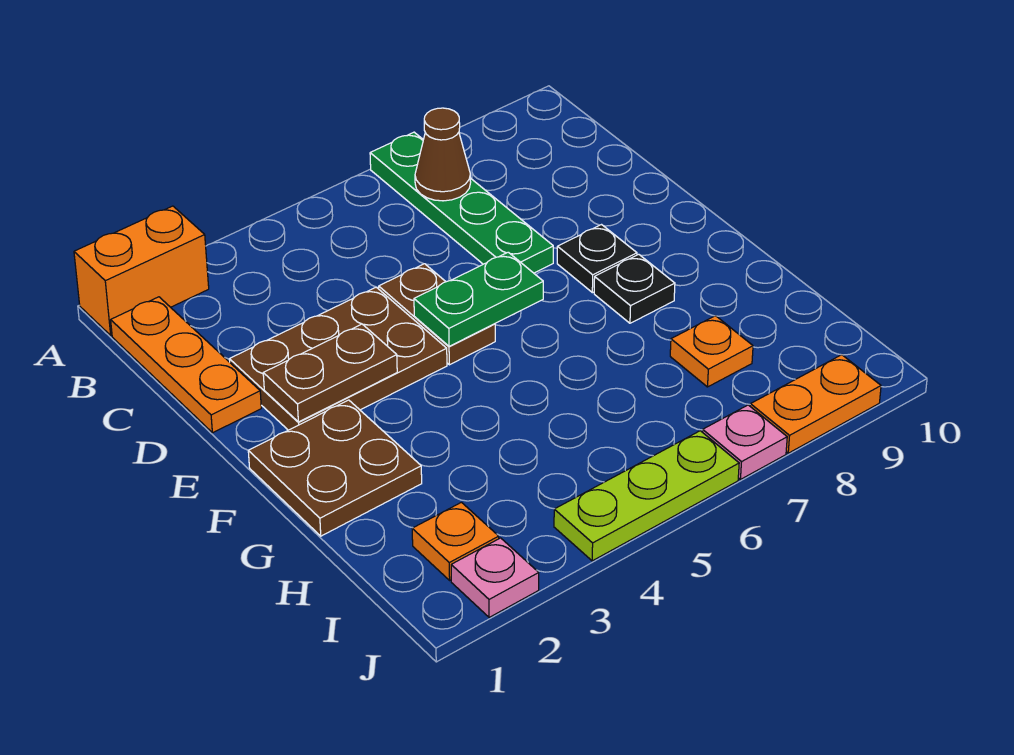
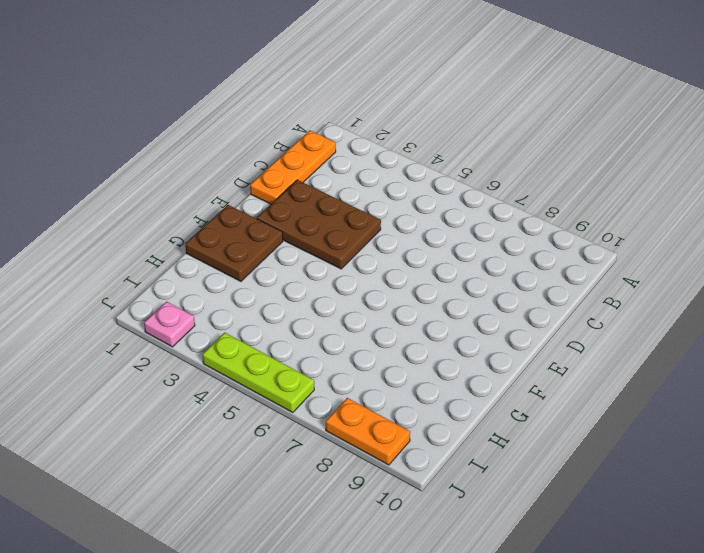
none -> orange 1x2 brick [74,206,209,335]
none -> green 1x4 plate [370,132,553,273]
none -> brown 1x2 plate [379,264,495,365]

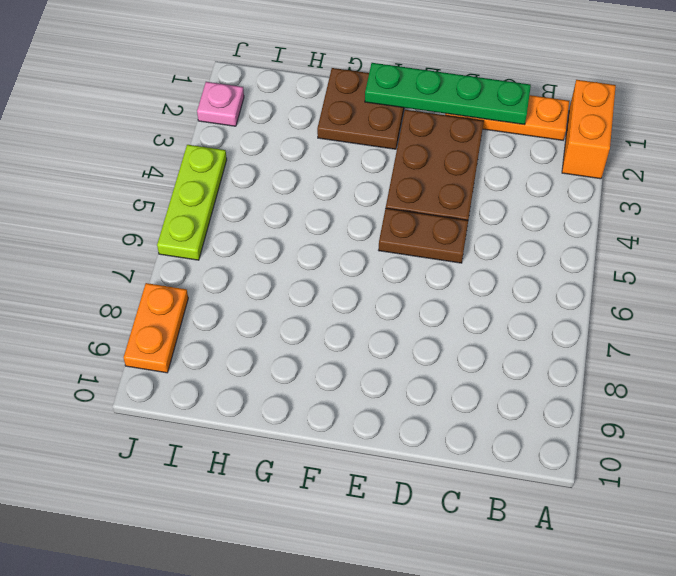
green 1x4 plate [365,63,531,125] -> green 1x4 plate moved to [370,132,553,273]
none -> black 1x1 plate [557,225,637,293]
none -> black 1x1 plate [594,254,675,323]
none -> orange 1x1 plate [670,316,753,387]

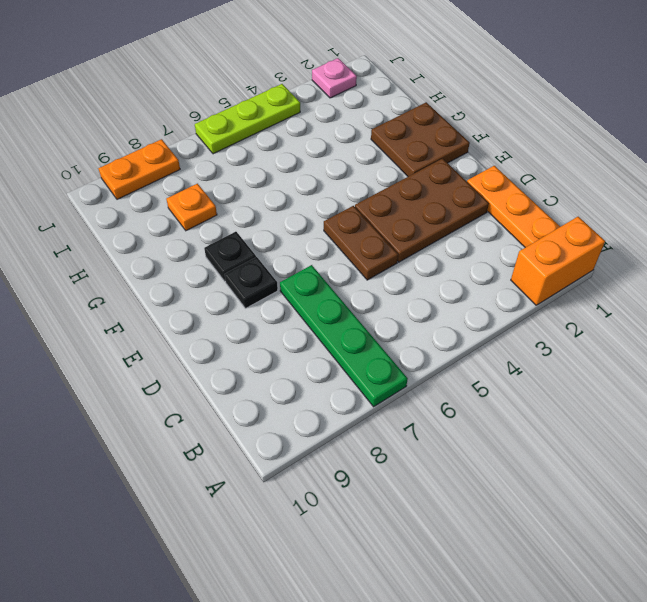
none -> orange 1x1 plate [412,502,499,580]
none -> pink 1x1 plate [703,405,787,479]
none -> brown 1x1 cone [415,108,471,201]

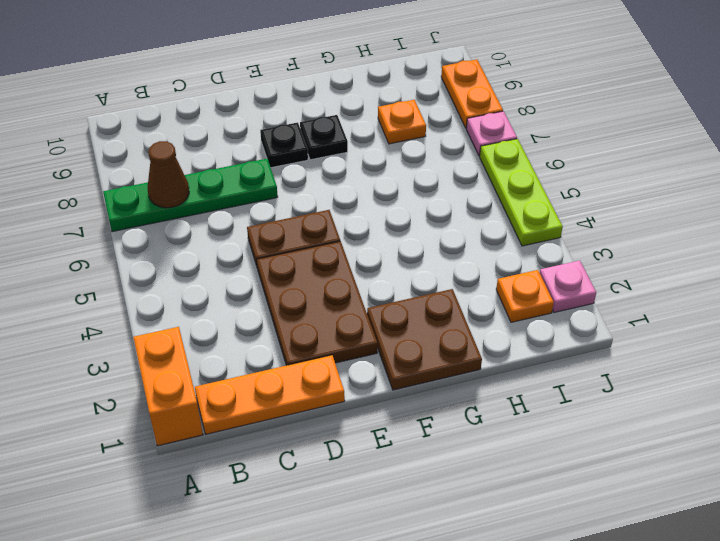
none -> brown 1x2 plate [263,324,397,422]
none -> green 1x2 plate [414,252,543,346]

